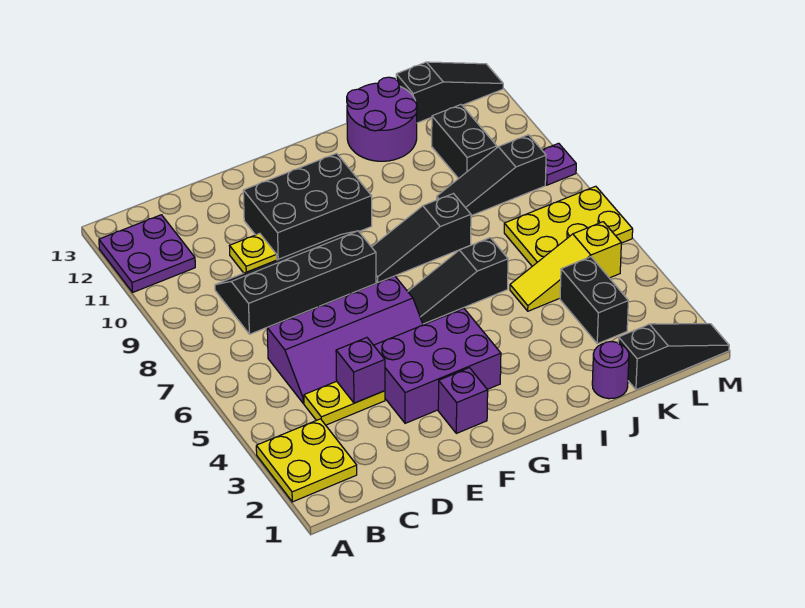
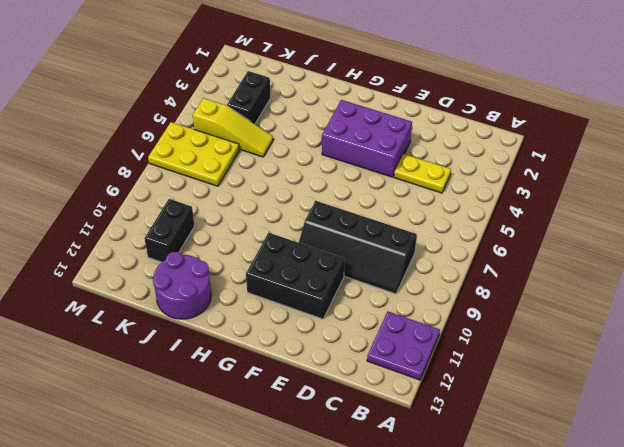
none -> yellow 2x2 plate [256,419,357,502]
none -> purple 2x4 slope [267,276,423,403]
none -> yellow 1x1 plate [230,233,277,273]

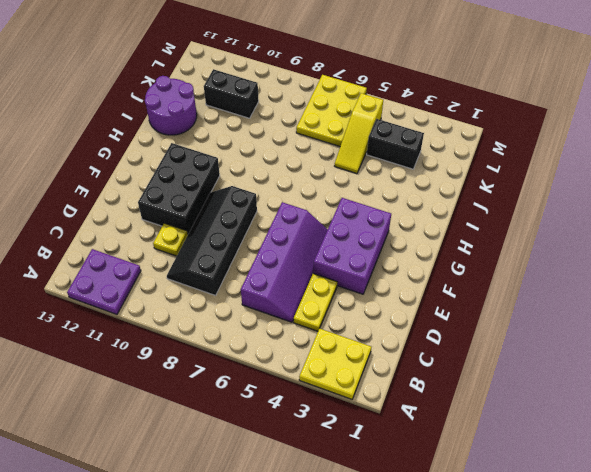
none -> purple 1x1 brick [438,368,488,433]
none -> black 1x3 slope [408,238,508,324]
none -> black 1x3 slope [372,194,471,283]

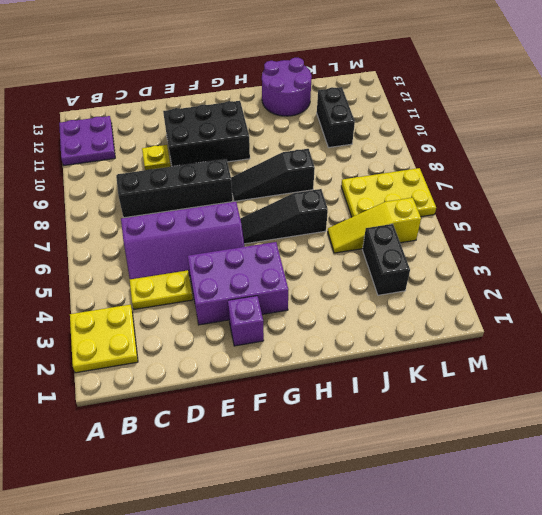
none -> purple 1x1 round brick [592,341,629,399]
none -> black 1x3 slope [437,135,546,216]
none -> black 1x3 slope [618,324,729,390]

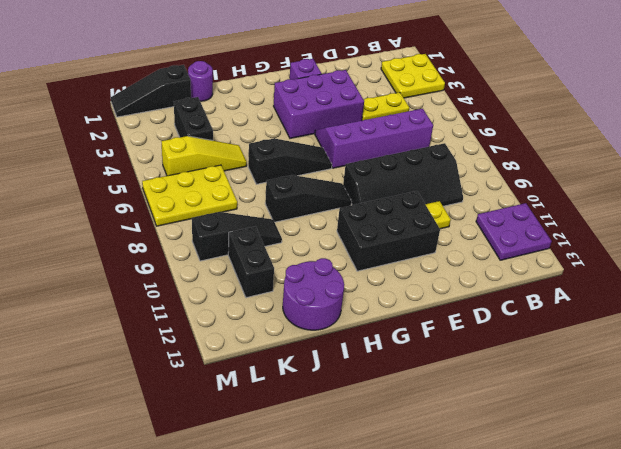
none -> black 1x3 slope [396,62,503,123]
none -> purple 1x1 plate [542,143,576,185]
none -> purple 1x1 brick [336,338,385,403]

